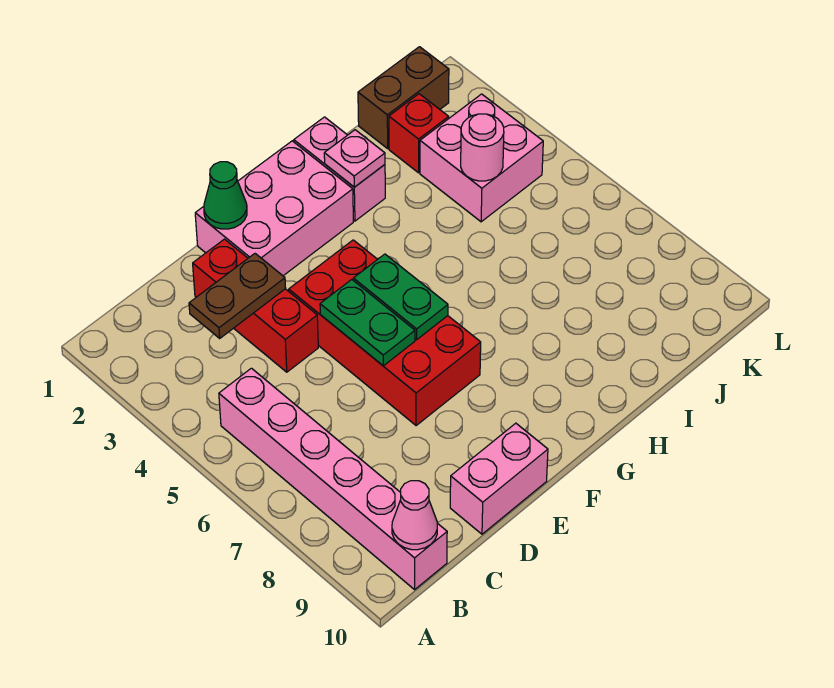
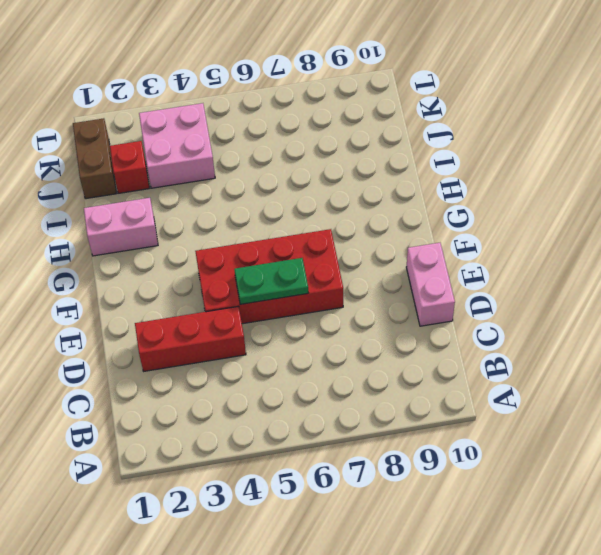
none -> pink 1x6 brick [219,368,447,590]
none -> pink 2x3 brick [195,141,353,276]
none -> pink 1x1 cone [392,481,437,550]

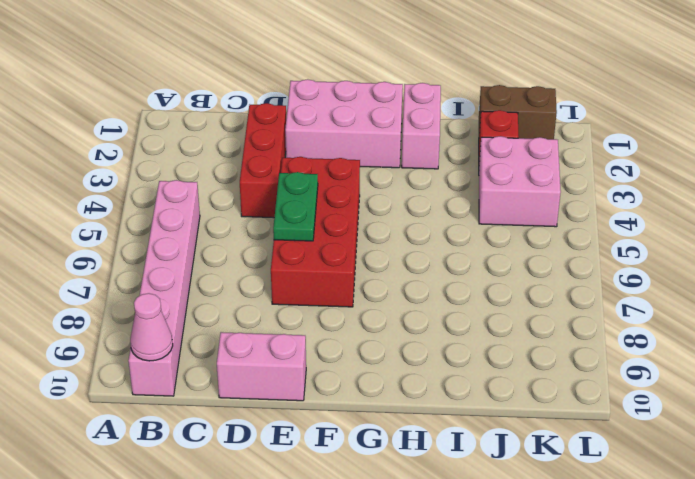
none -> brown 1x2 plate [189,254,286,338]
none -> green 1x1 cone [204,162,247,229]
none -> green 1x2 plate [353,254,448,340]

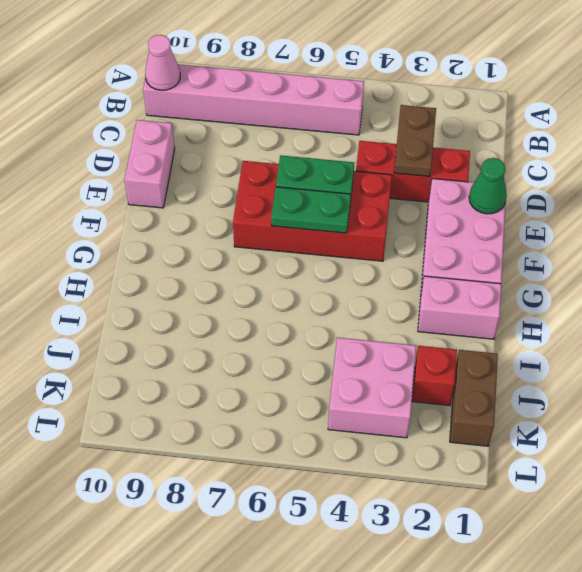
none -> pink 1x1 plate [324,130,385,187]
none -> pink 1x1 round brick [461,114,504,181]

